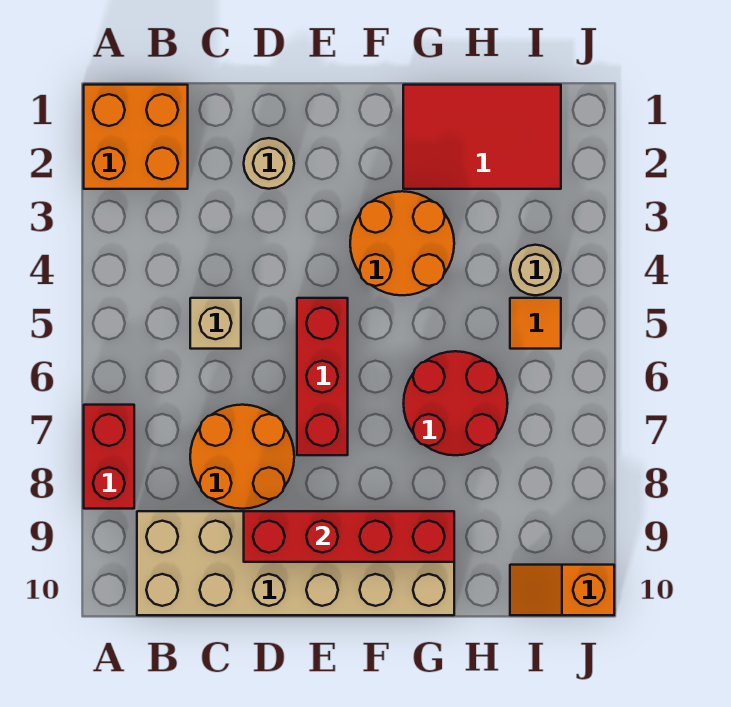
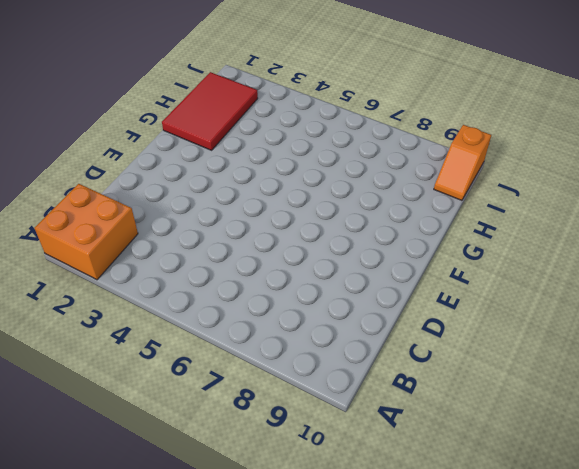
none -> red 1x2 brick [84,405,134,509]
none -> tan 2x6 brick [137,511,454,615]
none -> tan 1x1 brick [190,298,241,349]

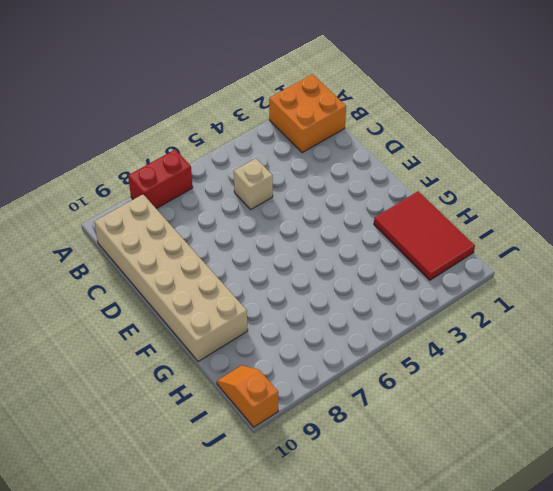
none -> orange 2x2 round brick [190,405,294,509]
none -> tan 1x1 round brick [244,138,294,189]
none -> red 1x3 brick [297,298,348,455]

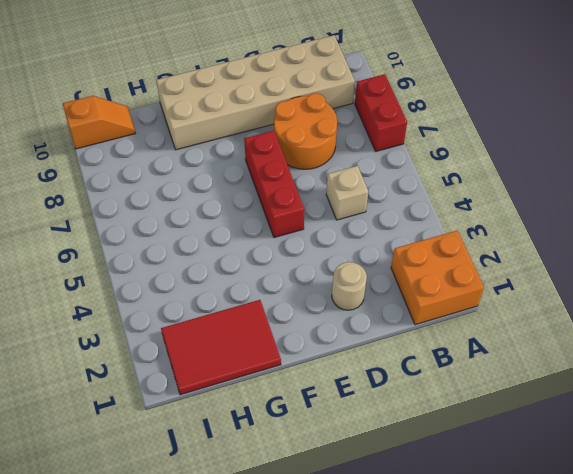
none -> orange 2x2 round brick [350,191,454,295]
none -> red 2x2 round brick [404,351,508,455]
none -> tan 1x1 round brick [510,245,561,295]

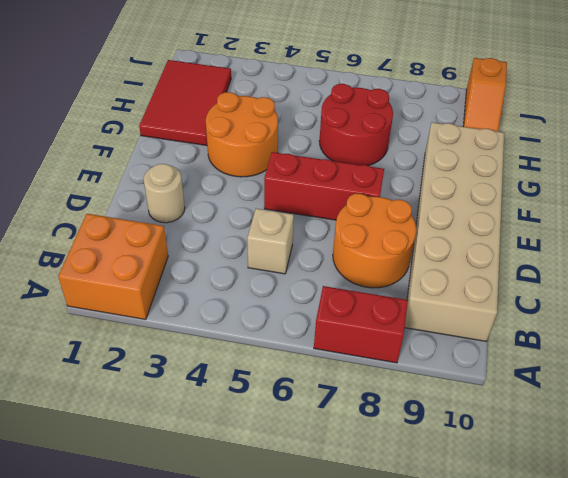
none -> tan 1x1 round brick [510,245,561,295]
none -> orange 1x1 tile [510,298,561,349]
none -> red 1x4 brick [244,511,454,562]

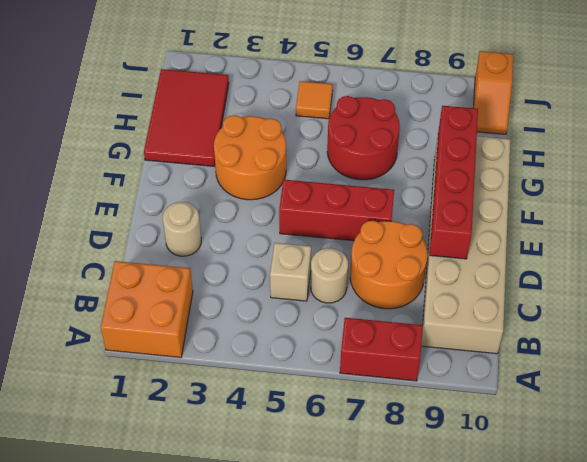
tan 1x1 round brick [311,248,348,303] -> tan 1x1 round brick moved to [510,245,561,295]

